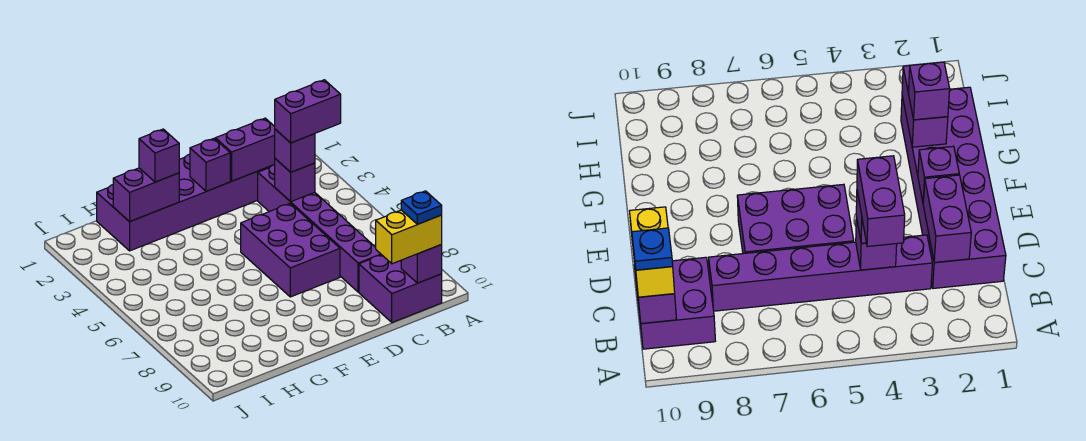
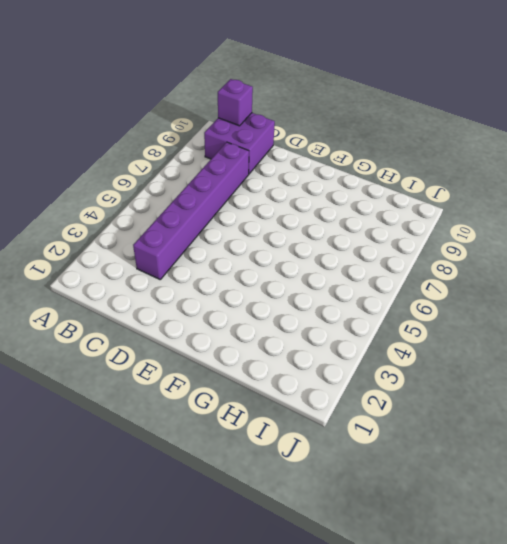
none -> purple 2x6 brick [97,154,271,251]
none -> purple 2x3 brick [241,203,340,297]
none -> purple 1x2 brick [215,118,275,181]

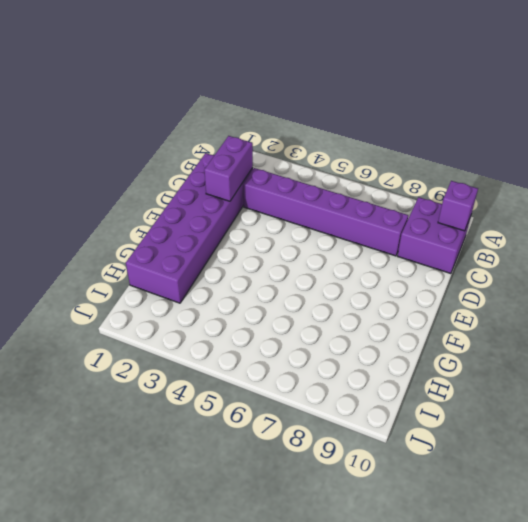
none -> purple 2x3 brick [241,203,340,297]
none -> purple 1x1 brick [274,159,315,202]
none -> purple 1x1 brick [190,138,230,191]

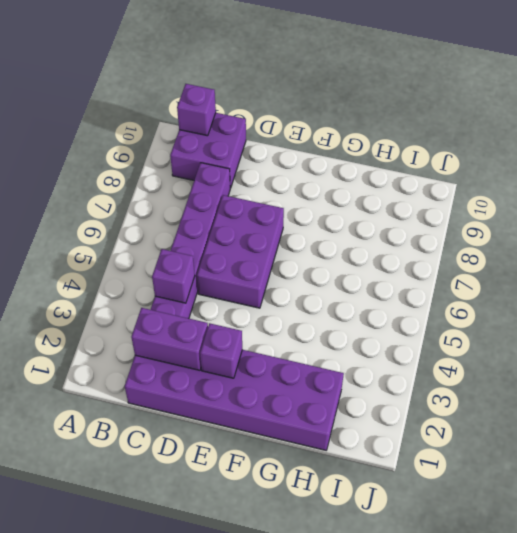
none -> purple 1x2 brick [113,168,179,222]
none -> yellow 1x2 brick [376,210,442,264]
none -> purple 1x1 brick [275,129,315,172]

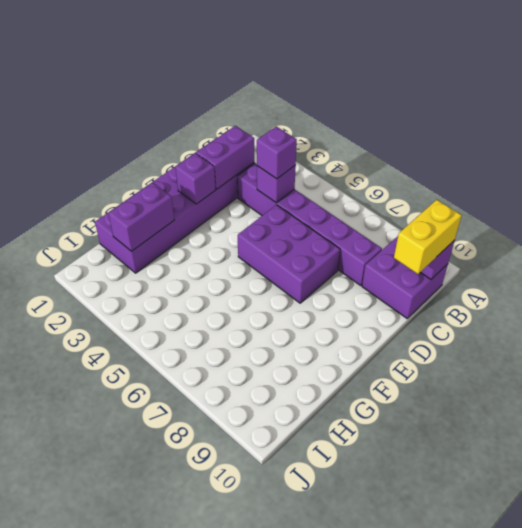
none -> purple 1x1 brick [139,129,179,182]
none -> purple 1x2 brick [275,80,341,143]
none -> blue 1x1 plate [401,191,442,224]

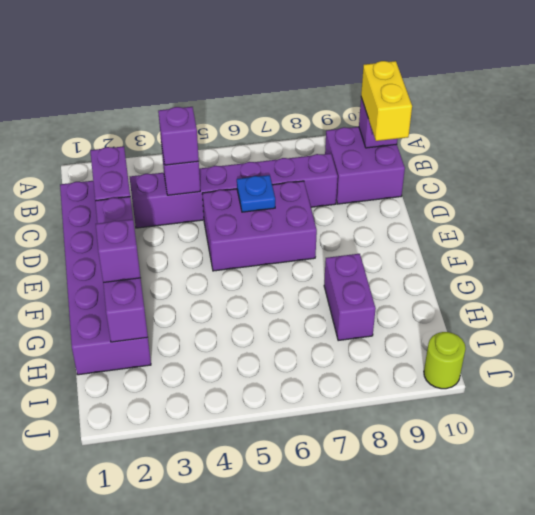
blue 1x1 plate [237,175,275,212] -> blue 1x1 plate moved to [401,191,442,224]
purple 1x2 brick [324,254,376,341] -> purple 1x2 brick moved to [275,80,341,143]
lime 1x1 round brick [424,332,466,389] -> none

